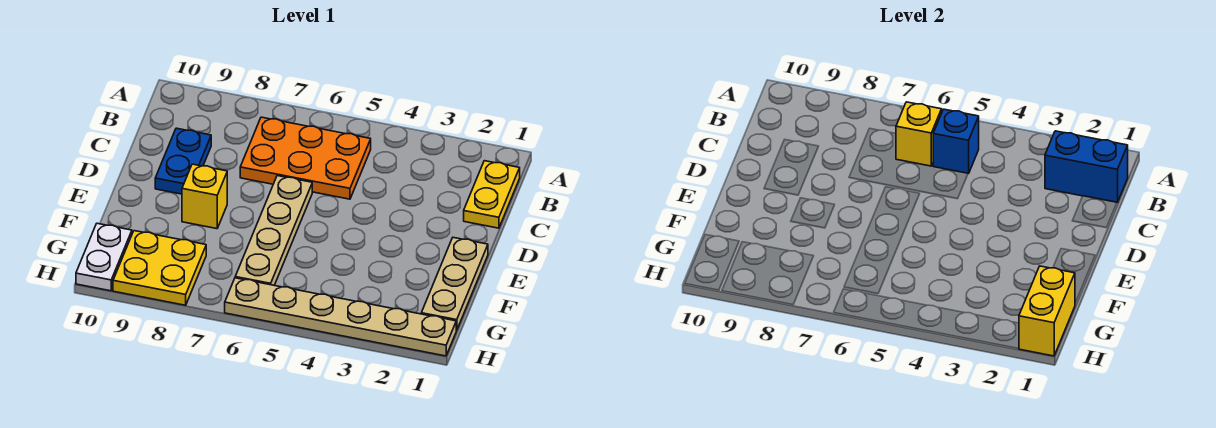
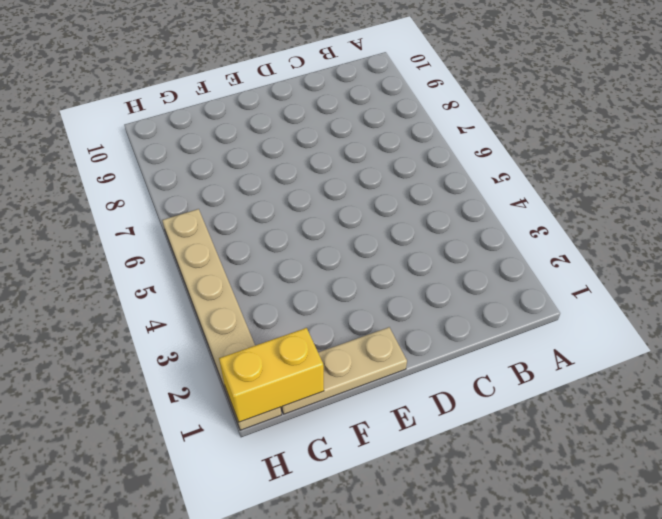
none -> yellow 1x2 plate [464,161,520,228]
none -> orange 2x3 plate [240,117,371,199]
none -> blue 1x2 plate [155,128,211,194]

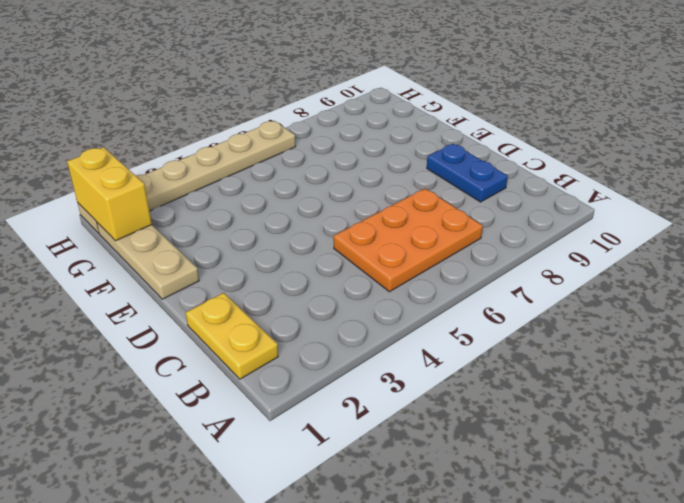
none -> tan 1x4 plate [235,176,312,285]
none -> yellow 1x1 brick [182,164,227,229]
none -> yellow 2x2 plate [113,231,206,305]

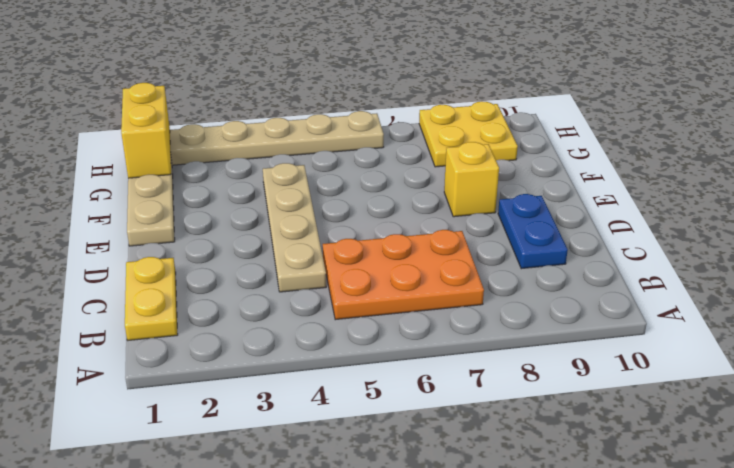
tan 1x4 plate [263,163,326,292] -> tan 1x4 plate moved to [235,176,312,285]
none -> white 1x2 plate [76,223,132,291]
none -> blue 1x2 brick [1045,131,1128,202]
none -> blue 1x1 brick [933,109,979,174]

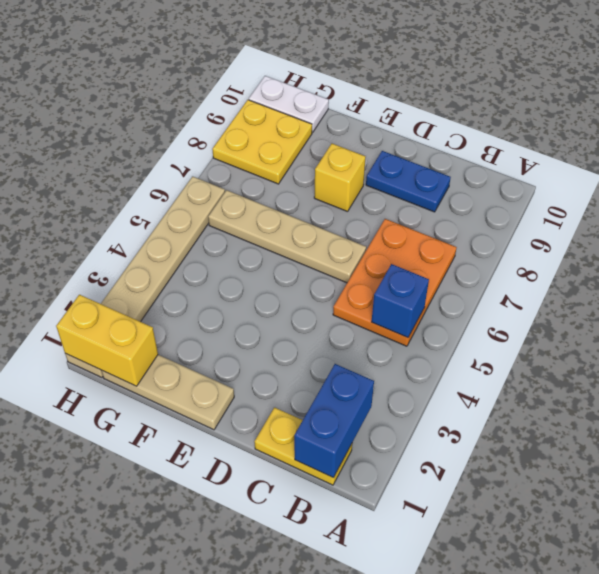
none -> yellow 1x1 brick [896,102,942,166]

